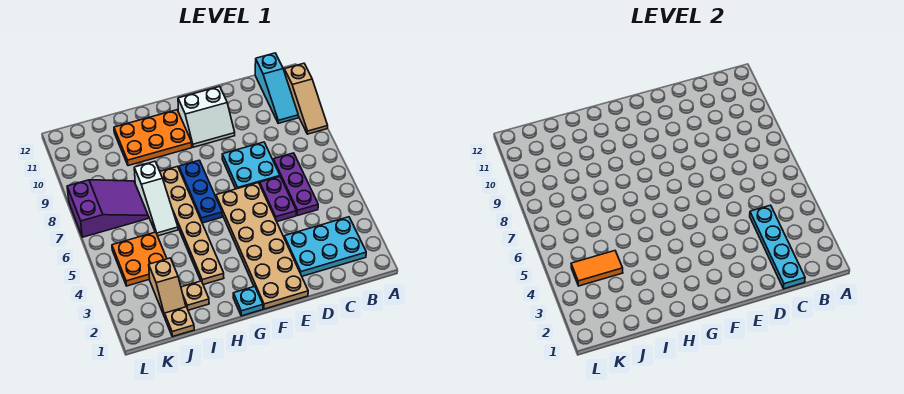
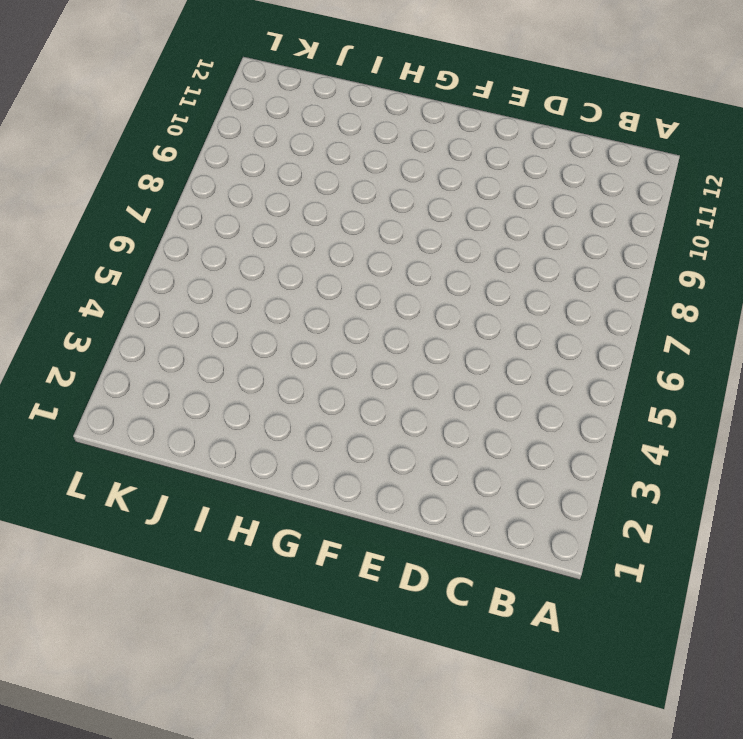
none -> tan 1x3 slope [284,63,328,134]
none -> cyan 2x3 plate [284,217,366,276]
none -> cyan 1x3 slope [255,53,298,123]

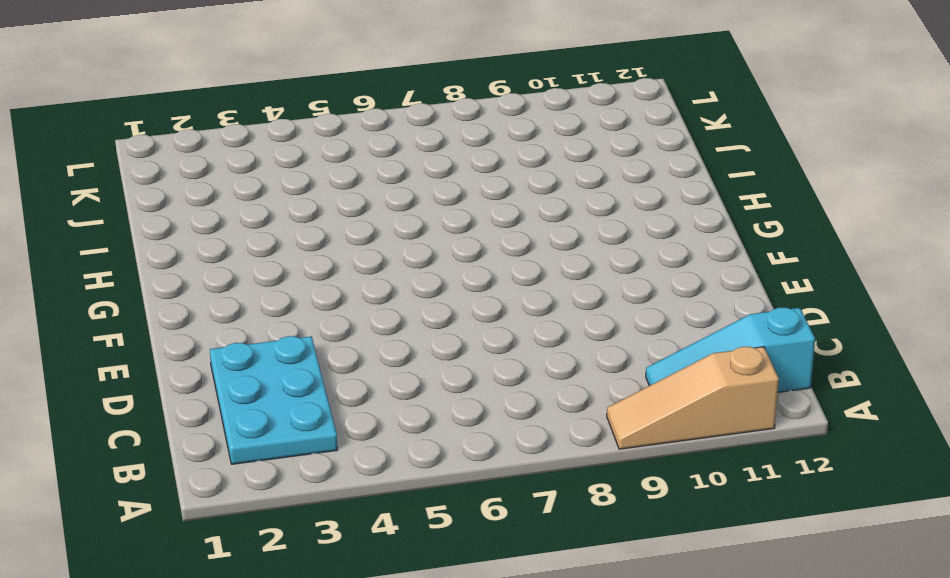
none -> purple 1x3 plate [273,153,318,216]
none -> purple 1x2 plate [260,177,296,221]
none -> cyan 2x2 plate [222,142,280,189]

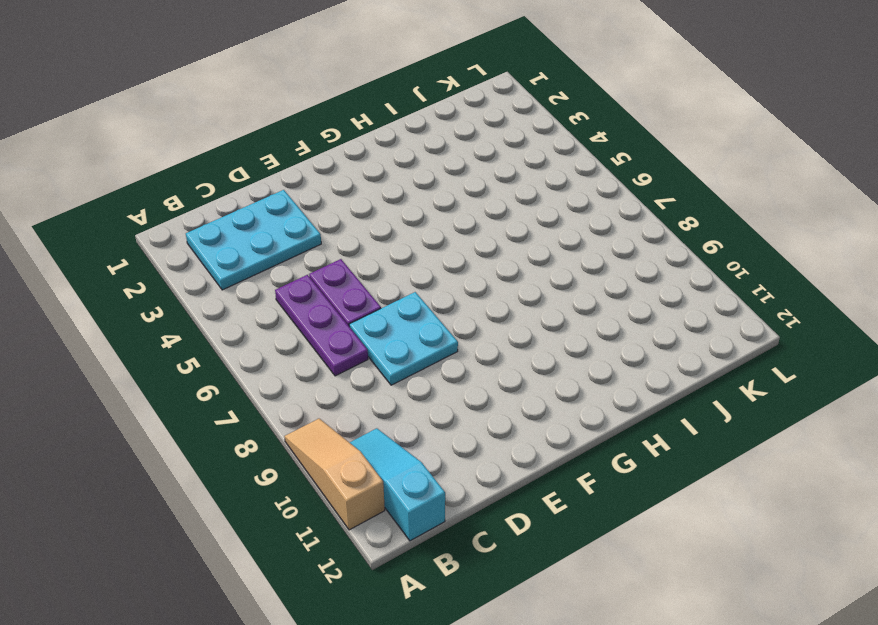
none -> tan 2x6 plate [216,183,308,309]
none -> white 2x2 slope [178,87,235,147]
none -> cyan 1x1 plate [233,286,263,316]

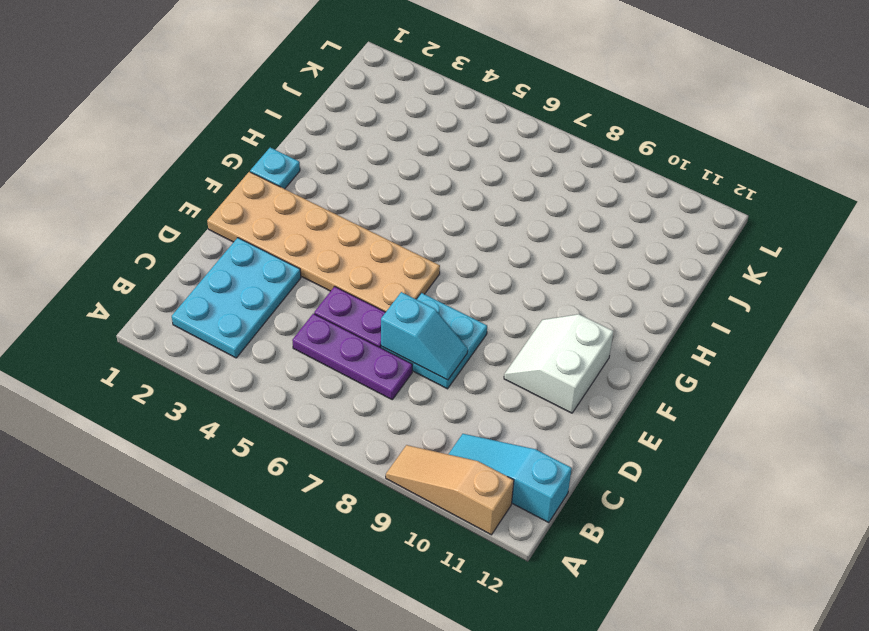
cyan 1x2 slope [381,292,468,380] -> none
none -> blue 1x3 plate [179,160,222,223]
none -> orange 2x3 plate [114,110,192,166]
none -> tan 1x6 plate [160,166,224,285]

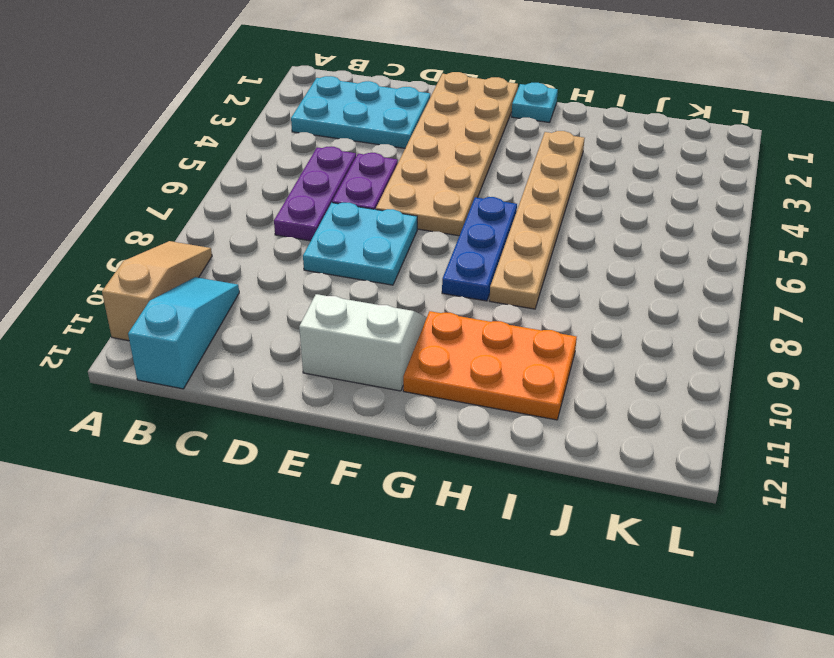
none -> tan 1x1 plate [181,281,209,310]
none -> white 1x3 slope [134,161,178,236]
none -> tan 1x1 plate [164,307,194,337]

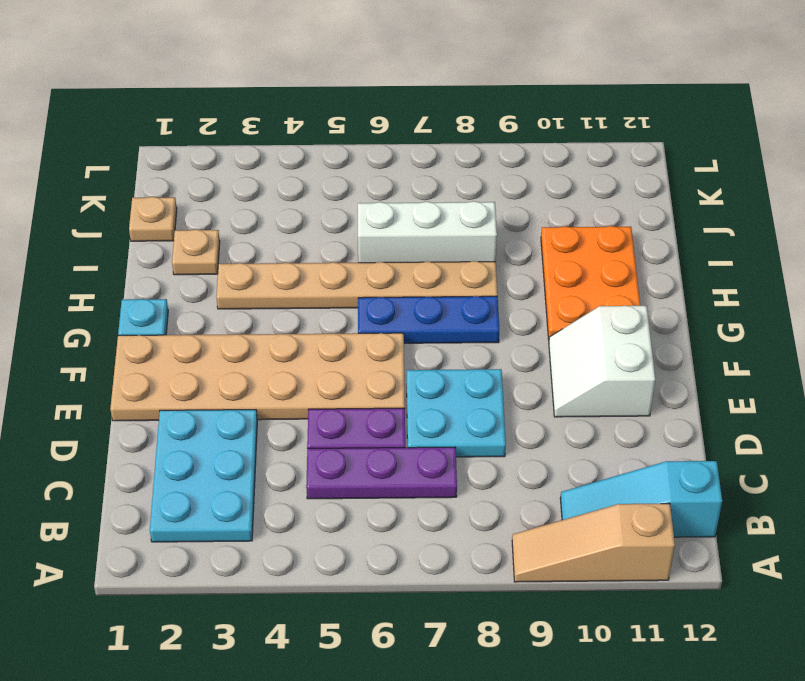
white 1x3 brick [358,201,497,263] -> white 1x3 slope [134,161,178,236]
none -> tan 1x2 slope [149,258,186,317]
none -> orange 2x2 plate [112,232,167,286]
none -> purple 2x3 slope [67,180,148,237]

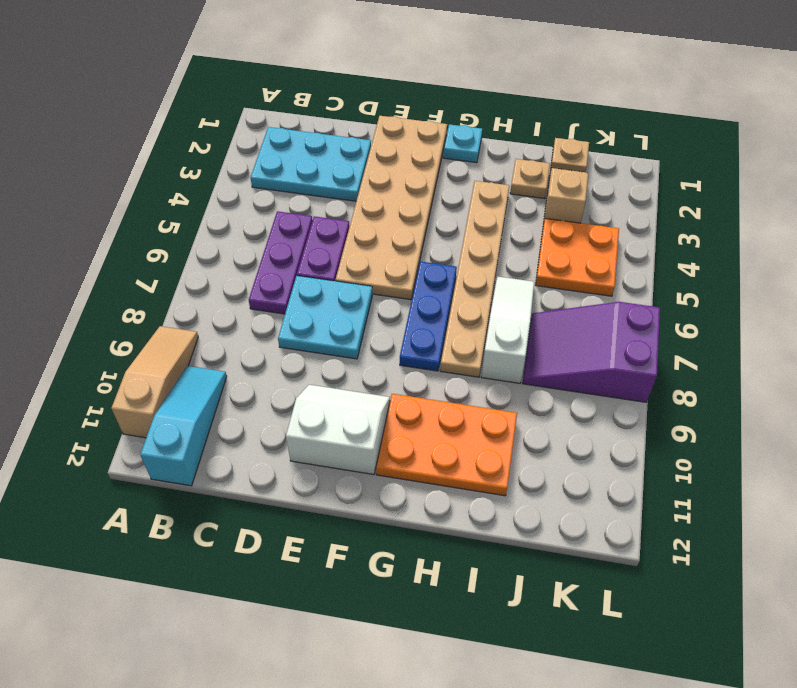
none -> cyan 1x4 plate [750,205,805,289]
none -> orange 1x2 tile [571,251,623,286]

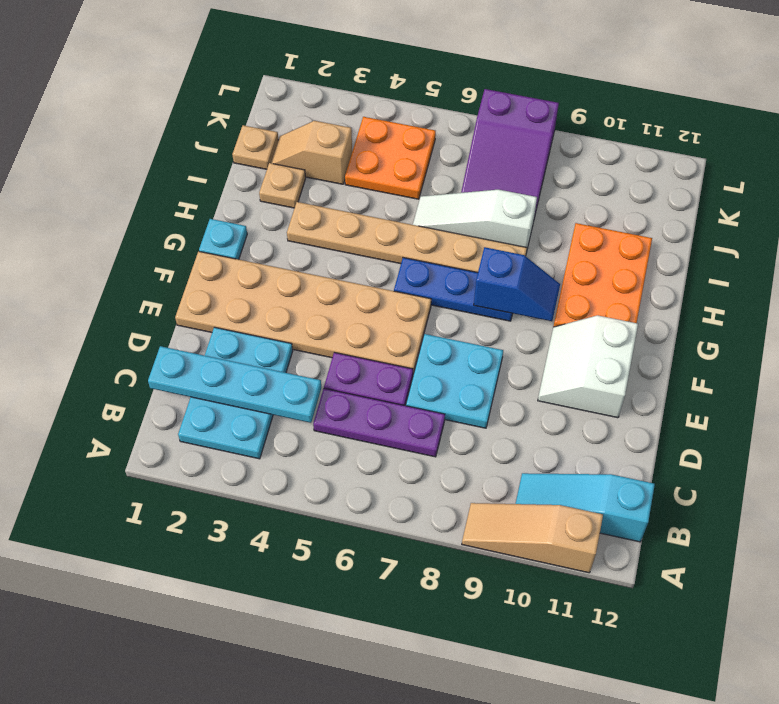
blue 1x2 slope [474,247,560,321] -> none
none -> orange 1x2 tile [571,251,623,286]

